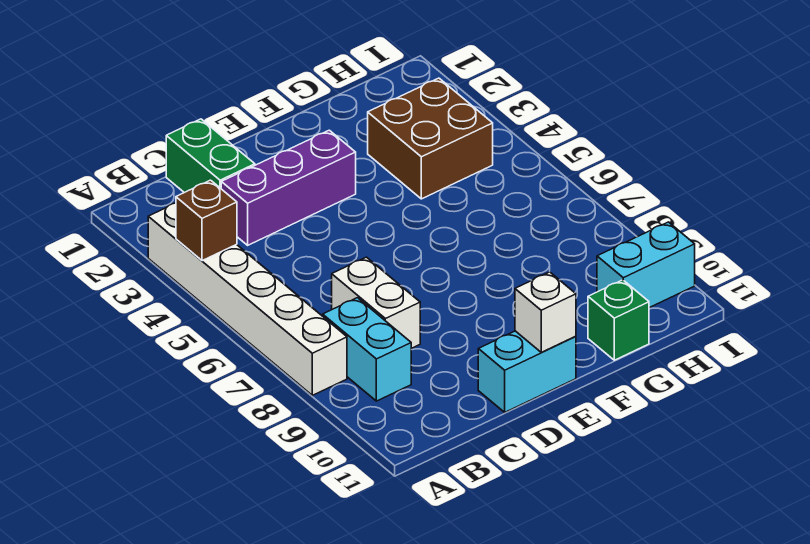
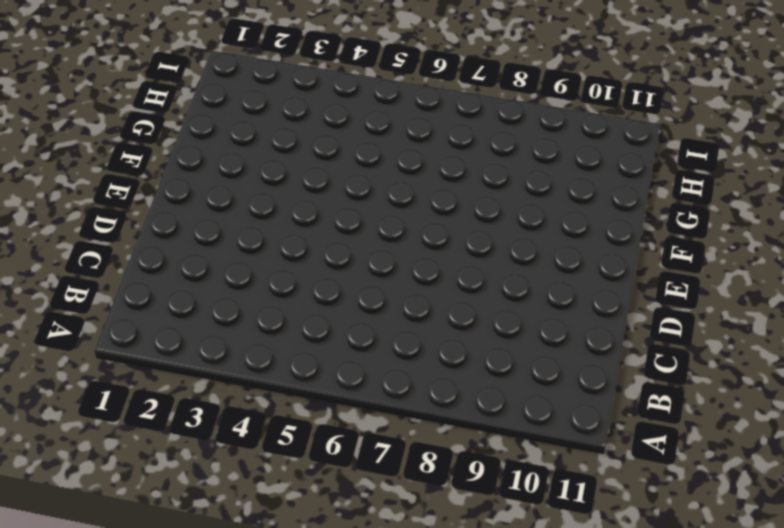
none -> white 1x6 brick [148,203,347,395]
none -> cyan 1x2 brick [323,298,411,401]

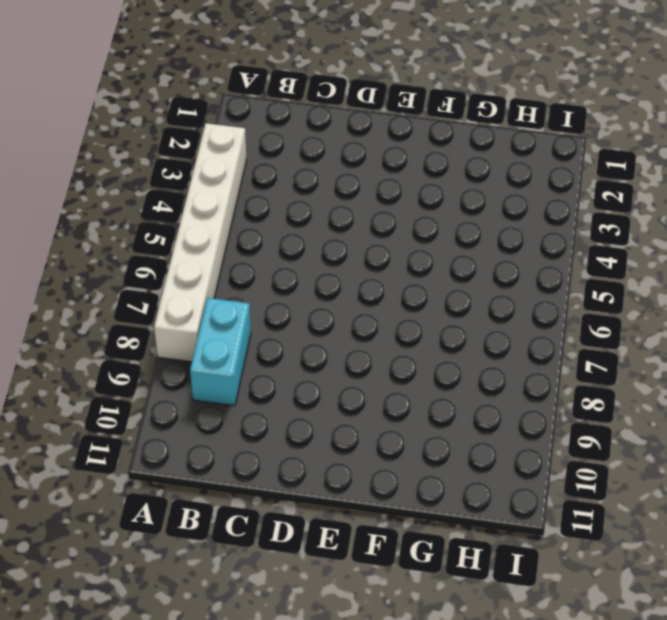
none -> green 1x2 brick [166,119,255,193]
none -> purple 1x3 brick [221,130,356,245]

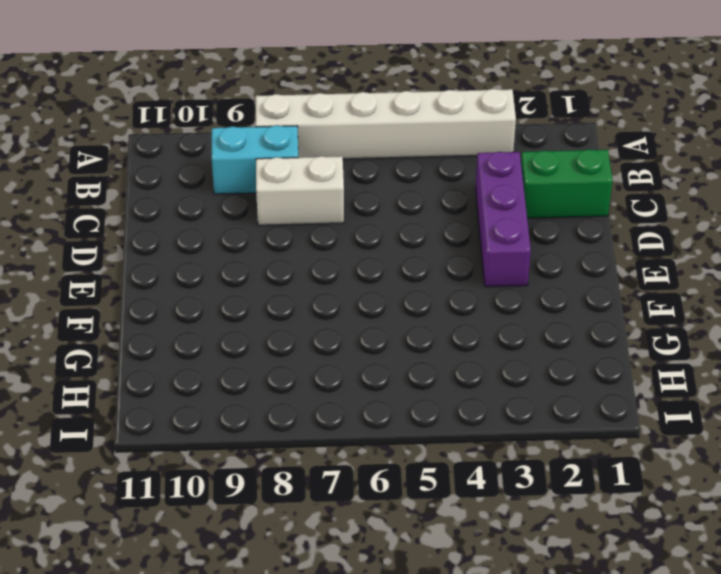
none -> cyan 1x2 brick [478,331,576,412]
none -> brown 2x2 brick [368,78,493,199]

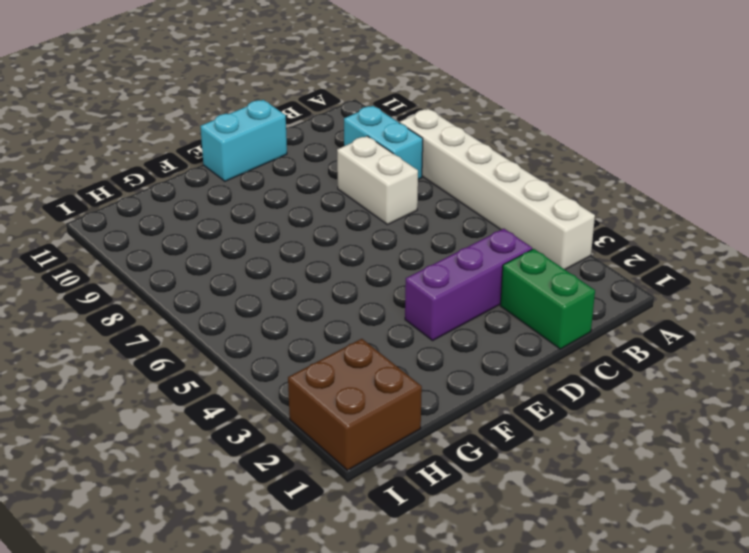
brown 2x2 brick [288,339,422,470] -> brown 2x2 brick moved to [368,78,493,199]
none -> green 1x1 brick [588,280,649,360]
none -> cyan 1x2 brick [597,222,695,308]

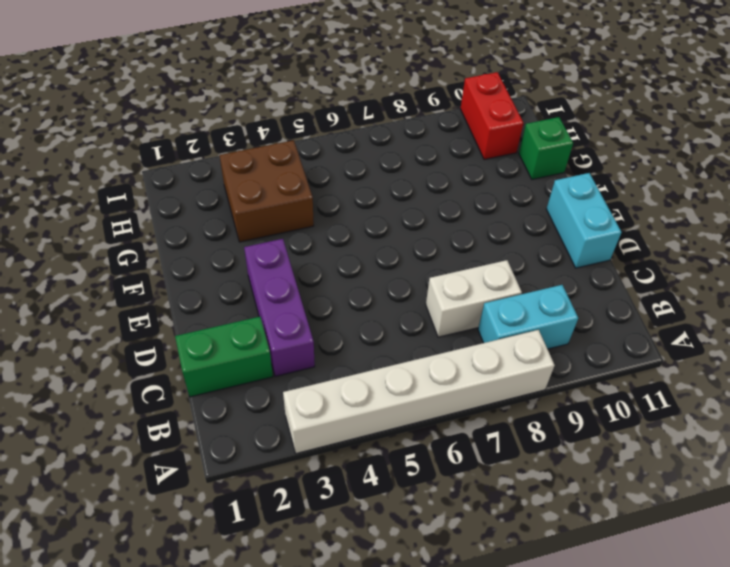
red 1x2 brick [460,72,523,160] -> cyan 1x2 brick [597,222,695,308]
none -> brown 1x1 brick [176,180,237,261]
none -> white 1x1 brick [515,272,576,353]

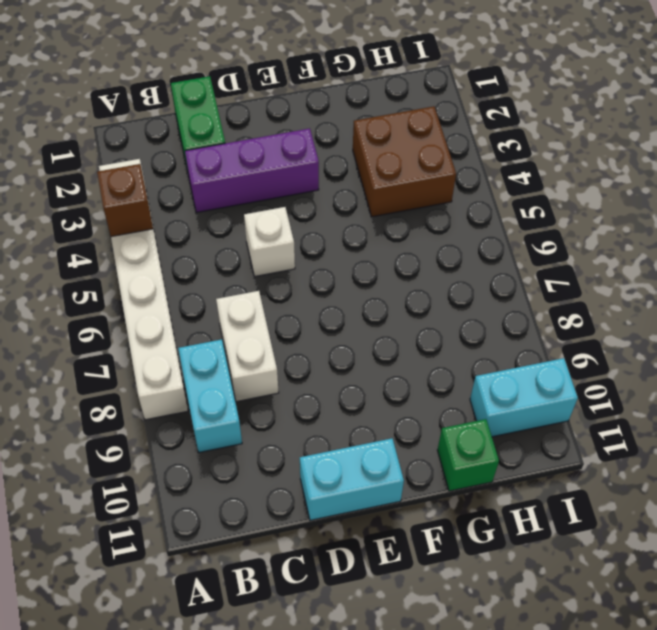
white 1x1 brick [244,207,295,276] -> white 1x1 brick moved to [515,272,576,353]

